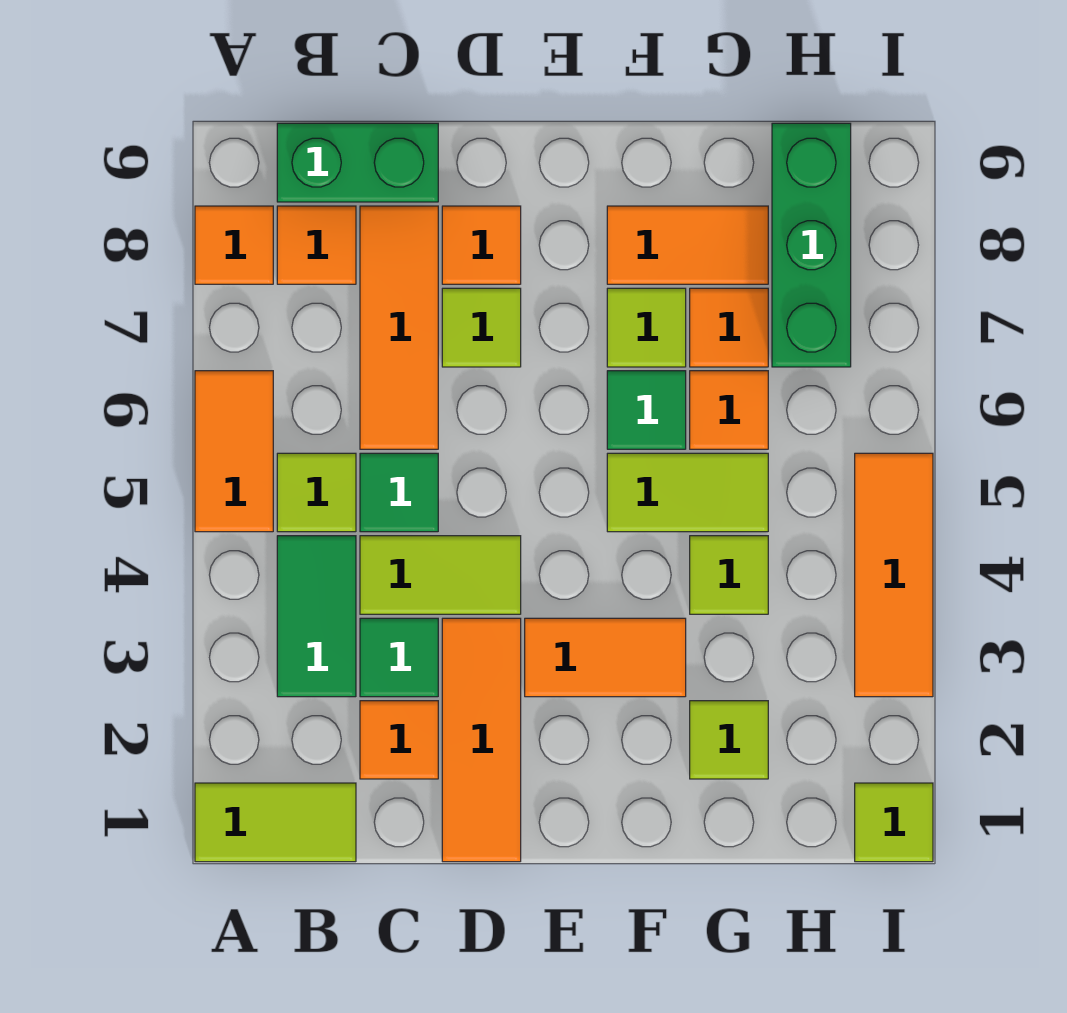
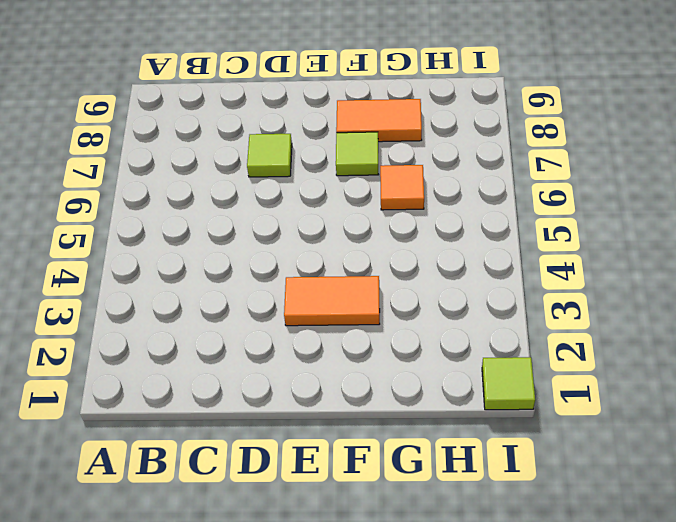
none -> lime 1x2 tile [195,783,356,862]
none -> orange 1x2 tile [195,371,273,532]
none -> orange 1x1 tile [195,206,273,284]

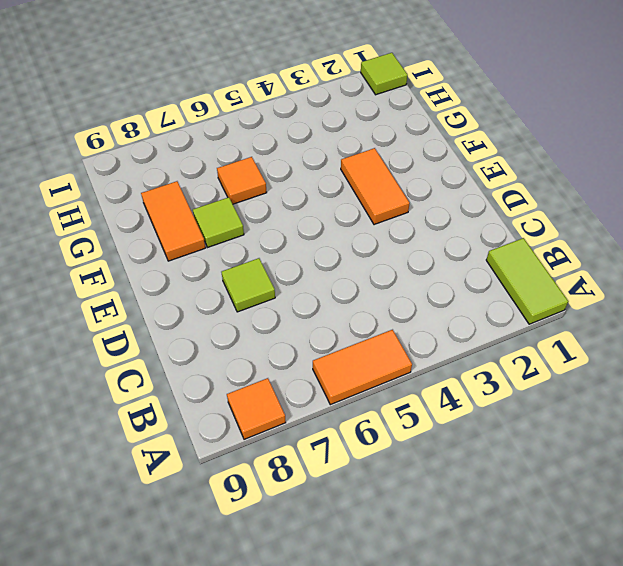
none -> green 1x2 tile [277,536,356,697]
none -> lime 1x1 tile [277,453,356,532]
none -> orange 1x1 tile [277,206,356,284]

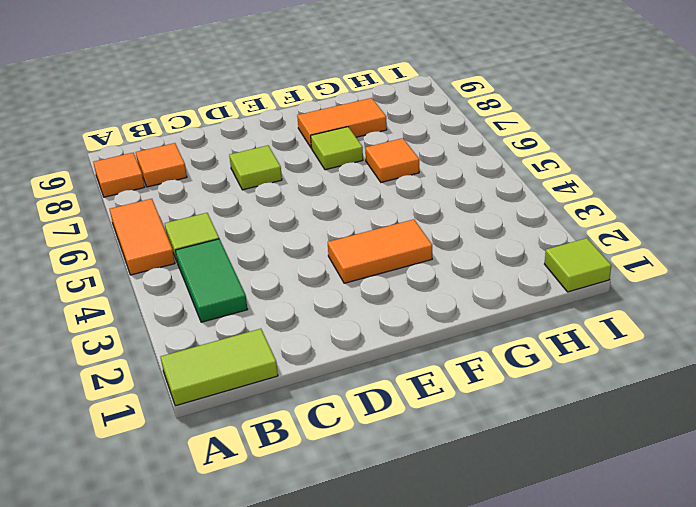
none -> green 1x2 brick [277,123,438,202]
none -> orange 1x1 tile [360,701,438,779]
none -> green 1x1 tile [360,618,438,697]

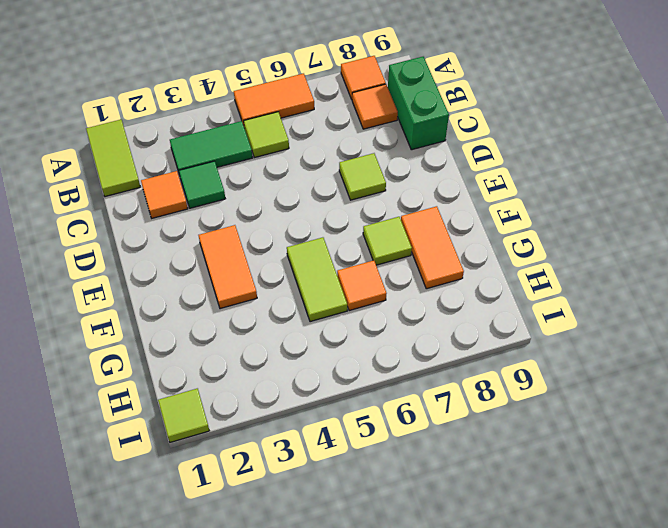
none -> lime 1x2 tile [360,536,521,614]
none -> green 1x1 tile [360,453,438,532]
none -> orange 1x3 tile [360,206,438,449]

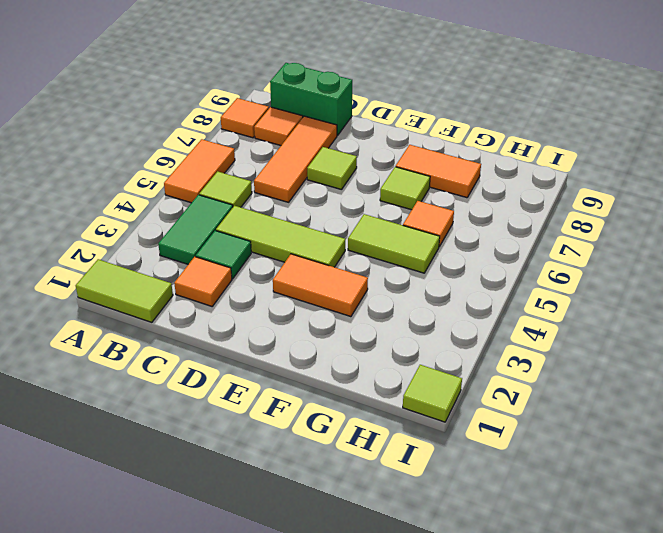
lime 1x3 tile [216,206,345,267] -> lime 1x2 tile [360,536,521,614]
none -> green 1x1 tile [360,453,438,532]
none -> orange 1x3 tile [442,618,521,862]
none -> orange 1x1 tile [442,206,521,284]

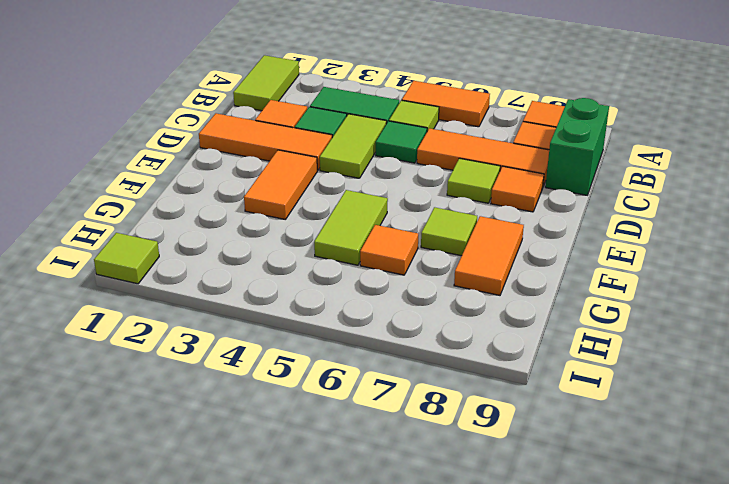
none -> green 1x1 tile [607,371,686,449]
none -> lime 1x1 tile [690,701,768,779]
none -> lime 1x1 tile [690,536,768,614]

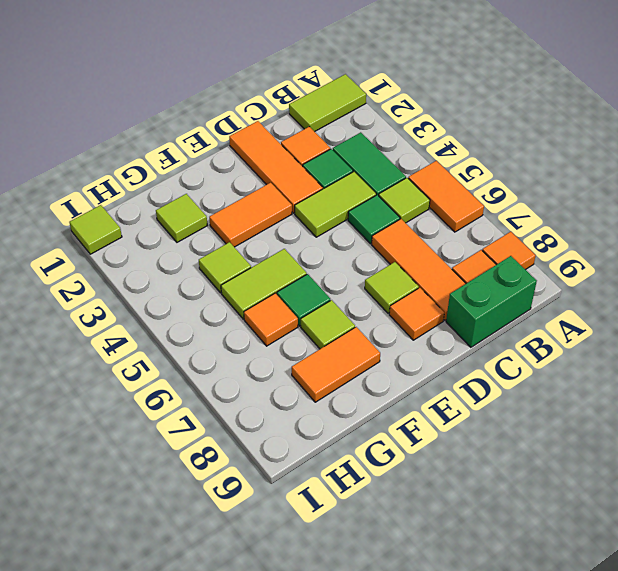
none -> orange 1x1 tile [690,288,768,367]
none -> green 1x3 brick [772,123,851,367]
none -> orange 1x3 tile [855,453,933,697]

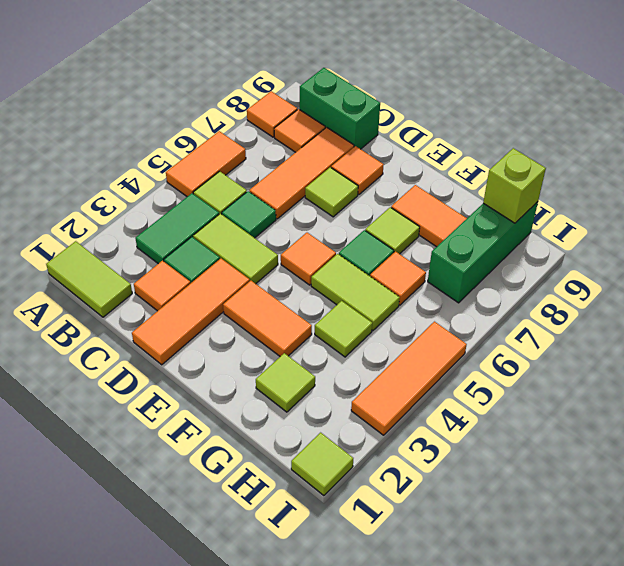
orange 1x1 tile [281,233,336,285] -> orange 1x1 tile moved to [690,288,768,367]
lime 1x1 brick [483,148,546,223] -> none

